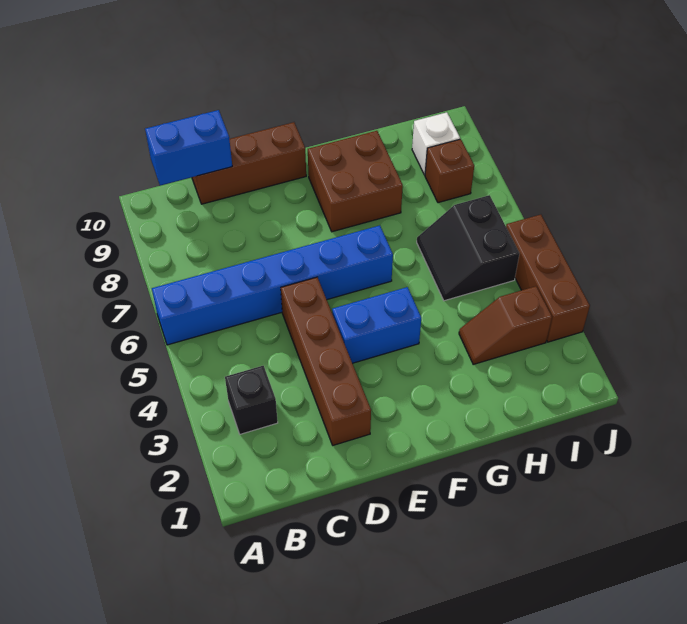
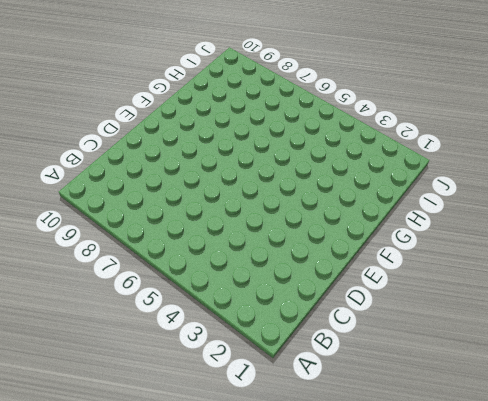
none -> blue 1x6 brick [152,226,393,345]
none -> black 1x1 brick [225,366,278,434]
none -> brown 1x3 brick [192,122,306,204]

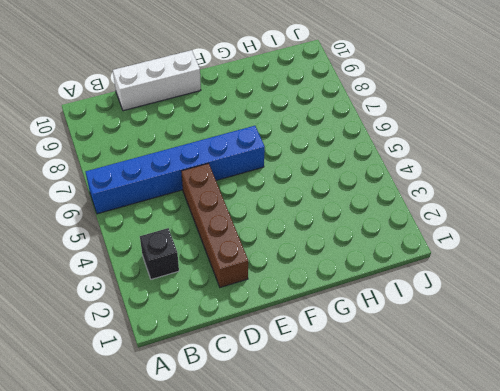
white 1x3 brick [113,50,201,111] -> brown 1x3 brick [192,122,306,204]
none -> blue 1x2 brick [332,287,421,363]
none -> brown 2x2 brick [308,131,403,232]
none -> brown 1x2 slope [459,286,552,364]

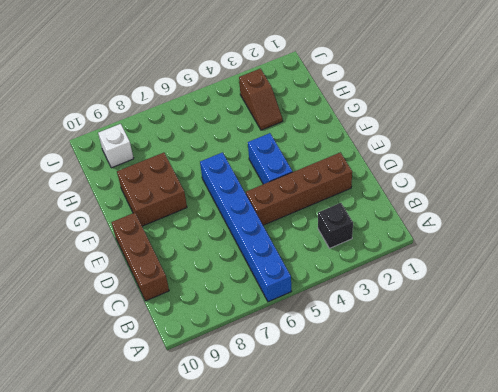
none -> black 2x2 slope [417,195,520,301]
none -> brown 1x1 brick [425,139,474,203]
none -> brown 1x3 brick [506,215,590,342]

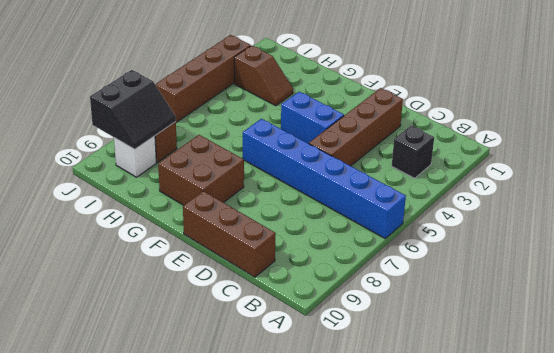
black 2x2 slope [90,70,176,149] -> black 2x2 slope moved to [417,195,520,301]
brown 1x4 brick [155,35,251,122] -> brown 1x3 brick [506,215,590,342]
none -> blue 1x2 brick [145,110,232,186]

